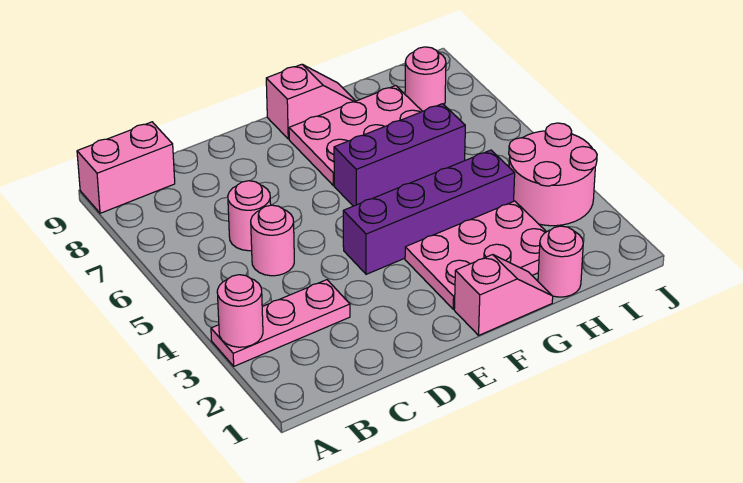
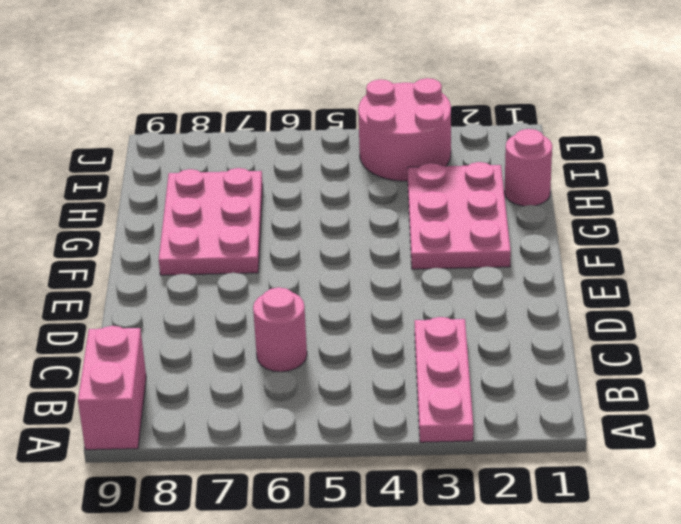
none -> pink 1x1 round brick [251,205,294,276]
none -> purple 1x4 brick [343,150,515,274]
none -> pink 1x2 slope [454,255,553,335]

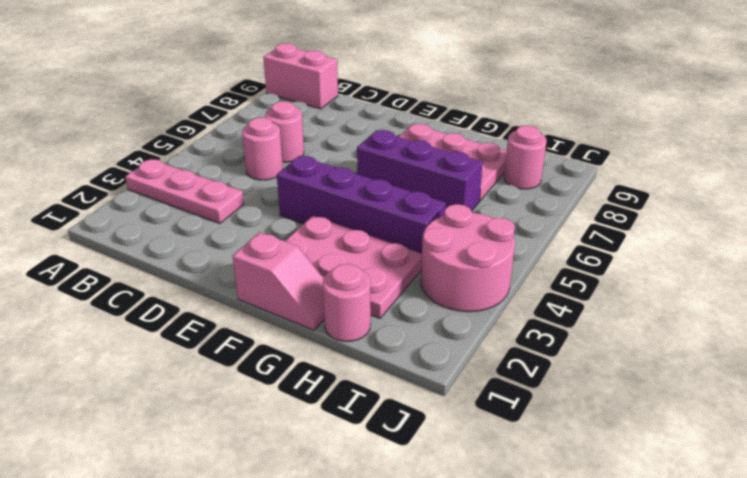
none -> pink 1x2 slope [266,64,355,139]
none -> pink 1x1 round brick [217,275,263,347]

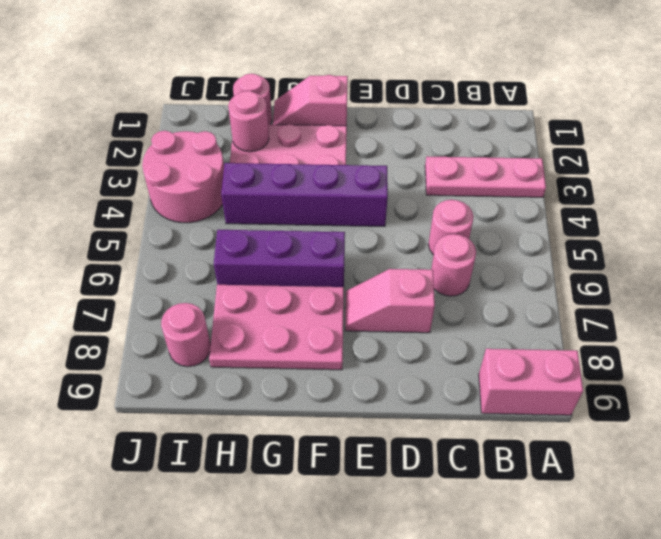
pink 1x2 slope [345,269,435,333] -> pink 1x2 slope moved to [266,64,355,139]
pink 1x1 round brick [228,91,269,152] -> pink 1x1 round brick moved to [217,275,263,347]

